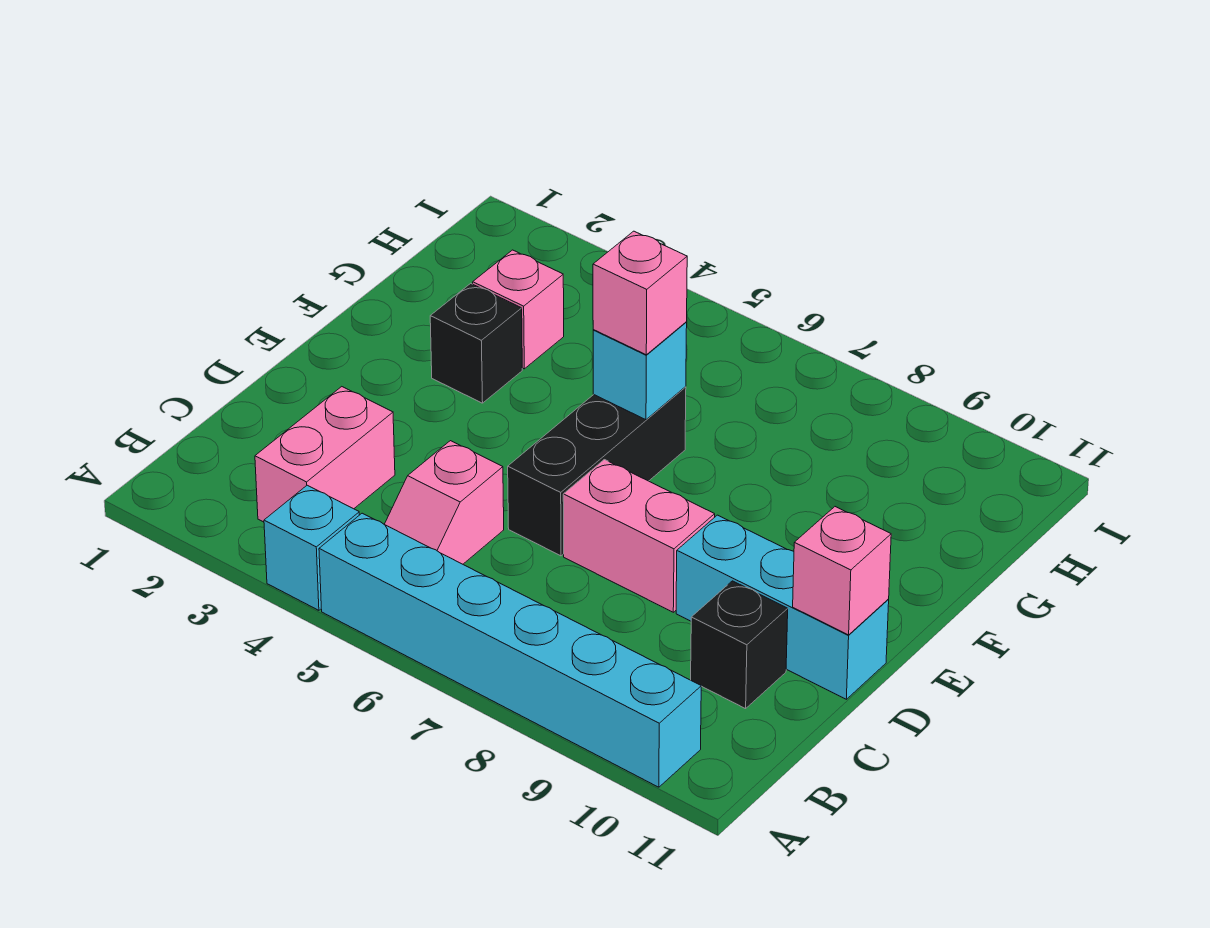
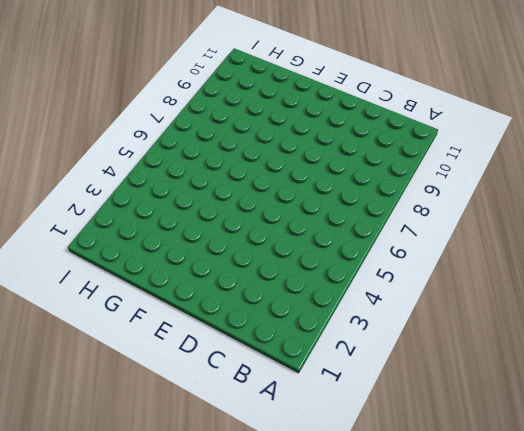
none -> cyan 1x1 brick [264,485,359,610]
none -> cyan 1x6 brick [319,513,701,787]
none -> pink 1x2 brick [255,387,395,522]

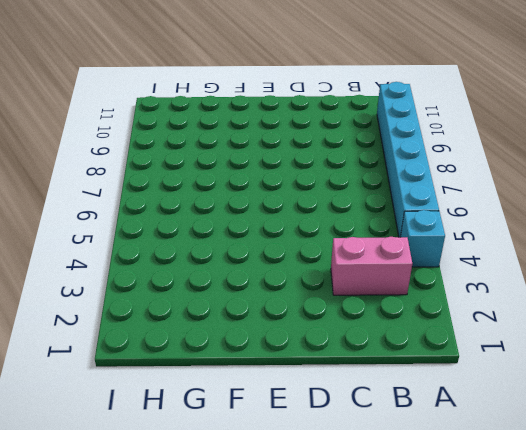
none -> pink 1x2 slope [384,441,504,564]
none -> black 1x1 brick [691,581,788,709]
none -> black 1x3 brick [508,387,686,556]

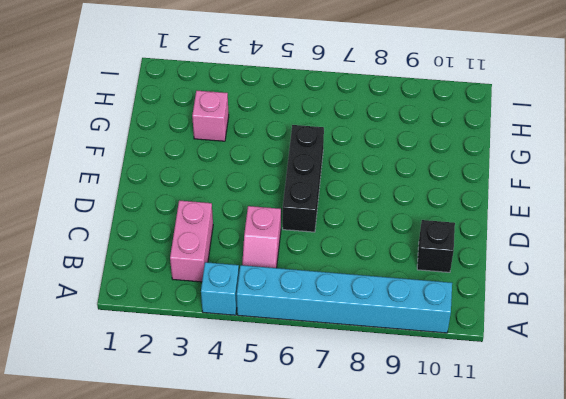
none -> pink 1x2 brick [563,460,715,612]
none -> cyan 1x3 brick [676,515,889,699]
none -> black 1x1 brick [430,283,522,403]

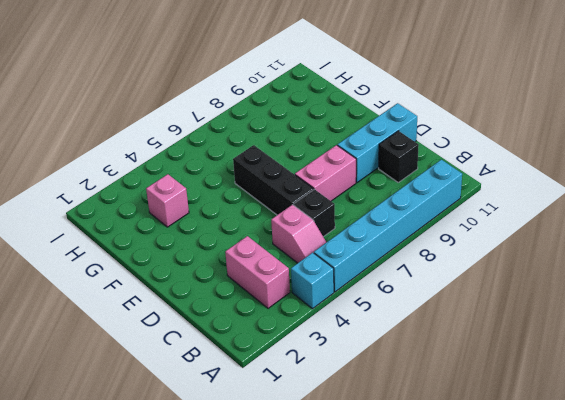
black 1x1 brick [294,189,335,237] -> black 1x1 brick moved to [430,283,522,403]
none -> pink 1x1 brick [793,507,891,635]
none -> cyan 1x1 brick [593,322,687,420]
none -> pink 1x1 brick [593,231,687,355]

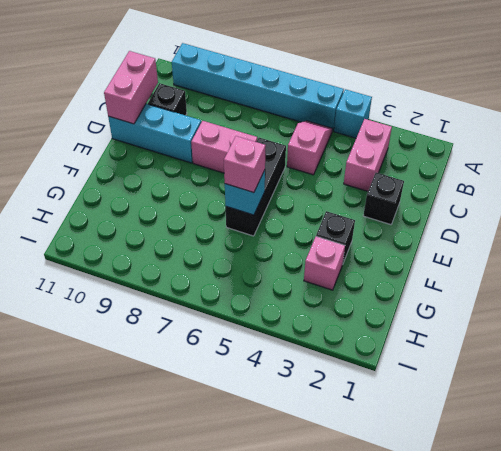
pink 1x2 brick [104,51,158,124] -> pink 1x1 brick [793,507,891,635]
black 1x1 brick [363,173,404,225] -> none

